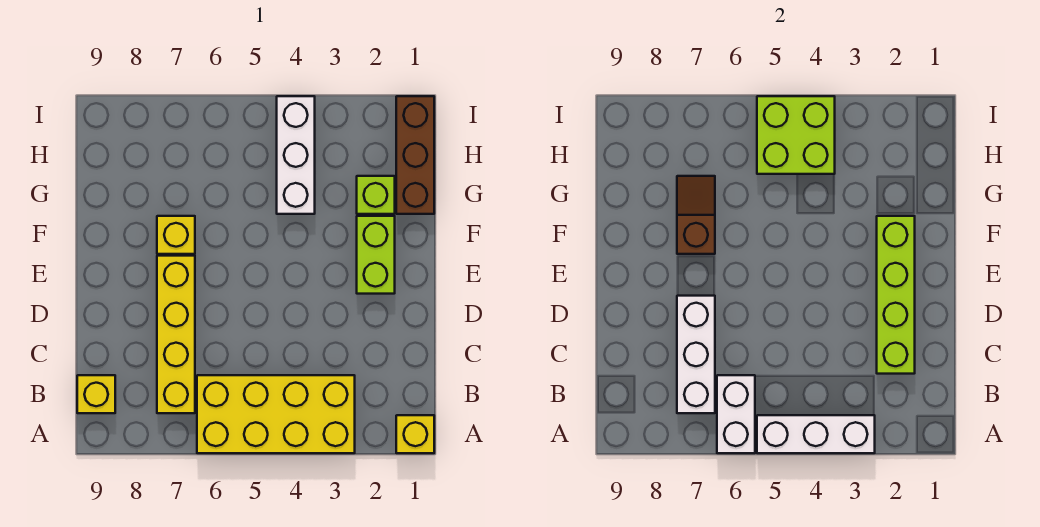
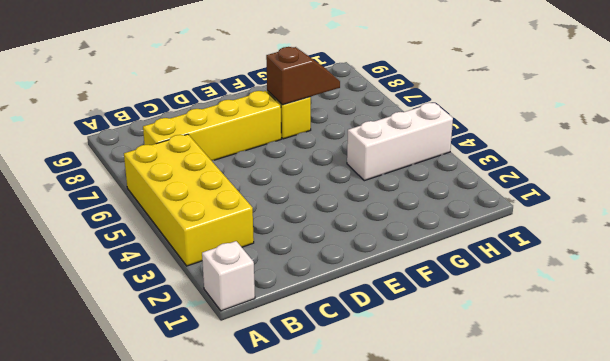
white 1x1 brick [202,241,255,311] -> yellow 1x1 brick [396,415,434,453]
none -> yellow 1x1 brick [77,375,115,413]
none -> lime 1x2 brick [357,216,395,294]
none -> brown 1x3 brick [396,96,434,214]

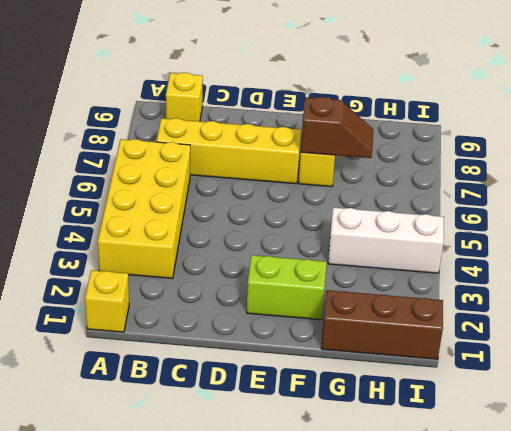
none -> lime 1x1 brick [357,176,395,214]
none -> white 1x3 brick [757,415,875,453]
none -> white 1x2 brick [717,375,755,453]

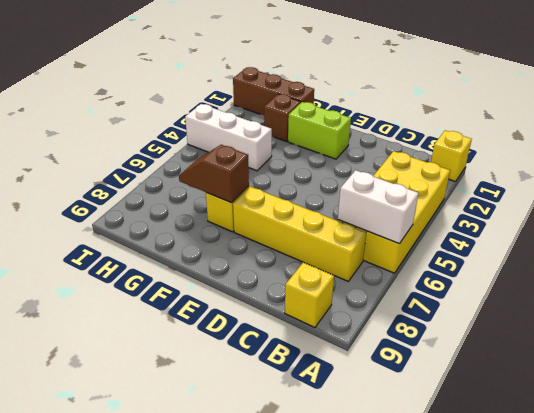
brown 1x1 brick [264,94,301,142] -> lime 1x1 brick [357,176,395,214]
none -> white 1x3 brick [757,415,875,453]
none -> white 1x3 brick [677,296,715,413]
none -> lime 1x4 brick [877,216,915,374]

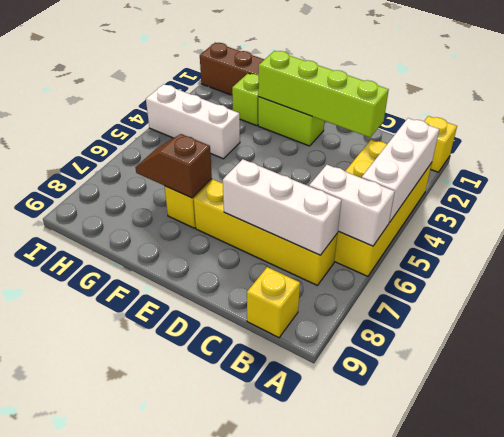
none -> lime 2x2 brick [757,96,835,174]

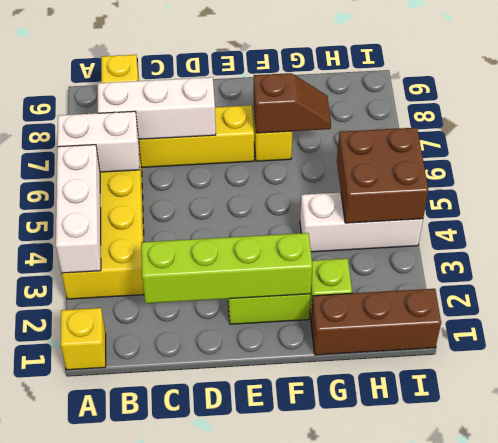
brown 2x2 brick [337,128,428,223] -> lime 2x2 brick [757,96,835,174]

